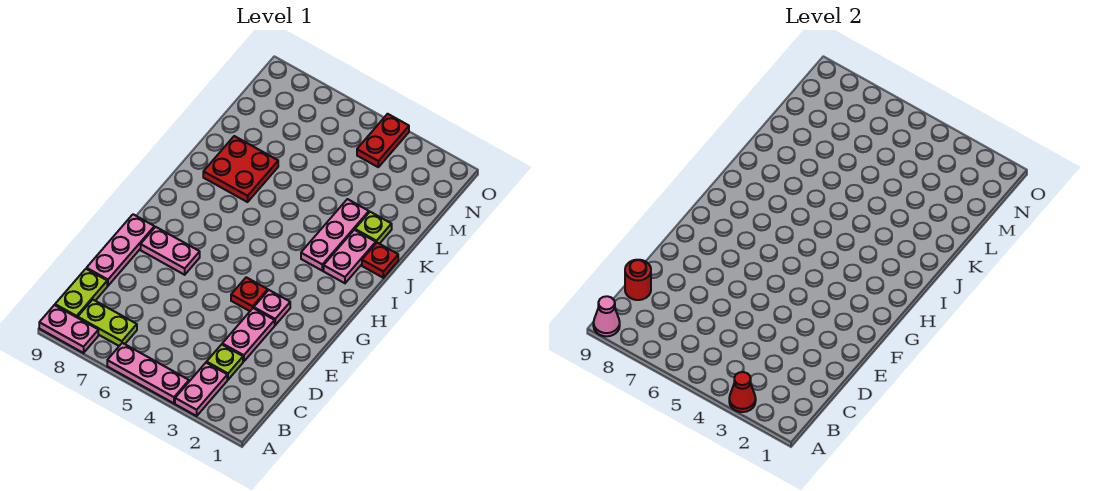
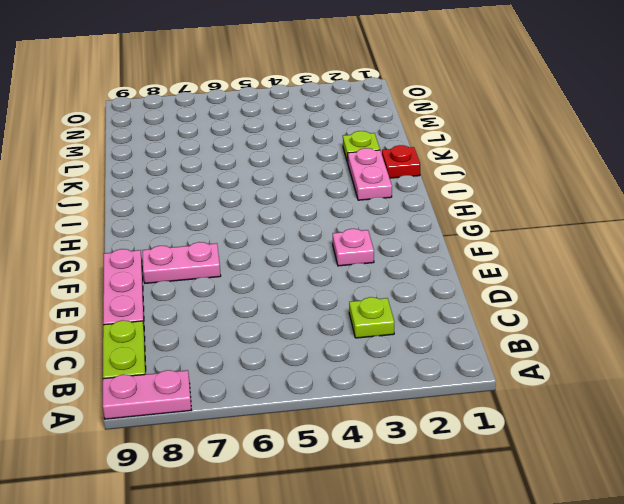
none -> pink 1x2 plate [175,363,227,416]
none -> pink 1x3 plate [107,343,189,403]
none -> lime 1x2 plate [78,300,137,346]

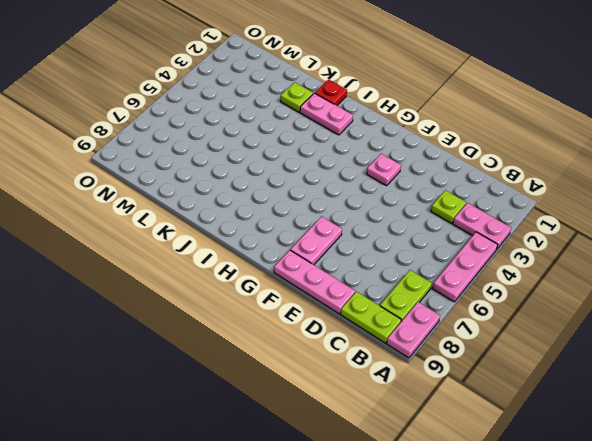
none -> pink 1x2 plate [222,308,275,362]
none -> red 1x1 plate [231,277,268,311]
none -> pink 1x3 plate [301,199,369,271]

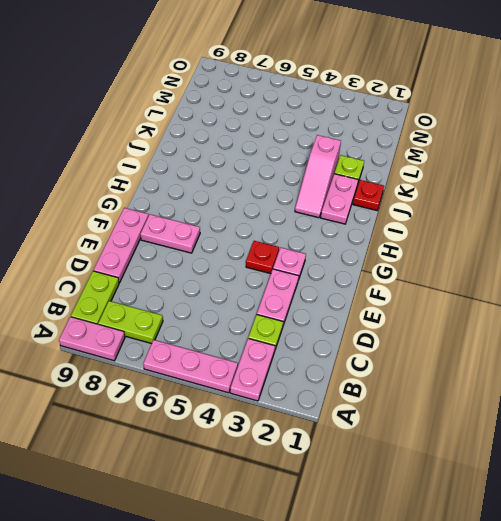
pink 1x3 slope [295,135,341,218] -> pink 1x3 plate [301,199,369,271]
none -> red 2x2 plate [203,136,278,202]
none -> red 1x2 plate [357,114,409,167]
none -> red 1x1 cone [729,372,756,412]

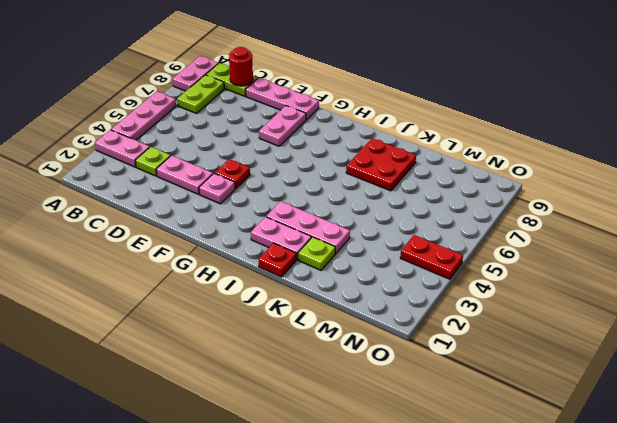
none -> red 1x1 cone [729,372,756,412]
none -> pink 1x1 cone [593,296,620,336]

